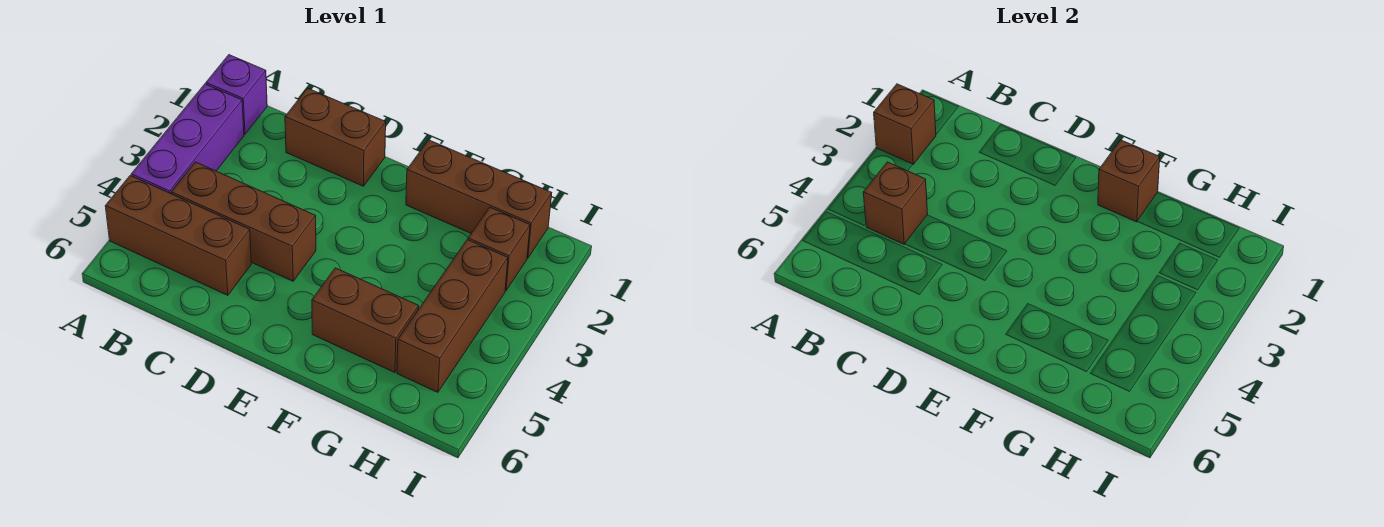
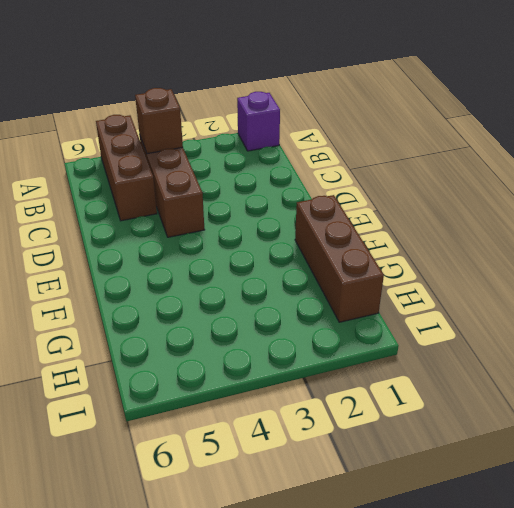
none -> purple 1x3 brick [131,84,244,194]
none -> brown 1x2 brick [285,88,386,186]
none -> brown 1x2 brick [312,268,419,373]

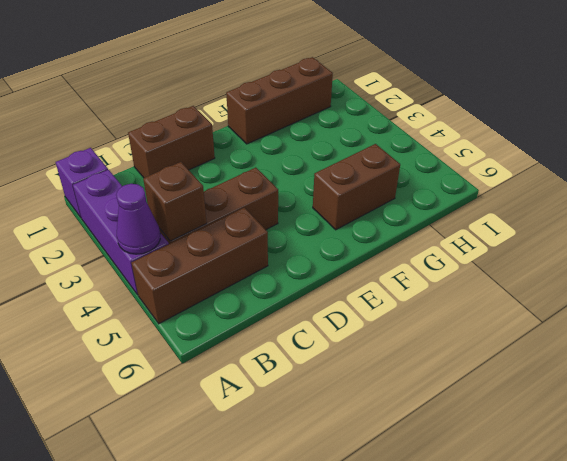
purple 1x1 cone [116,184,160,254] -> none
none -> brown 1x1 brick [468,207,530,291]
none -> brown 1x3 brick [397,240,508,392]
none -> brown 1x1 brick [874,84,936,164]

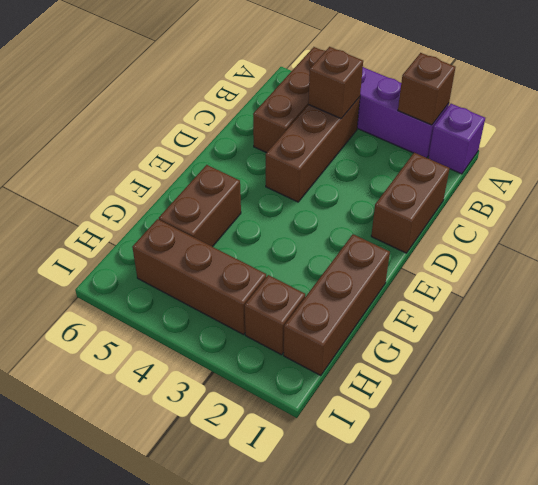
none -> brown 1x1 brick [1098,140,1160,222]

